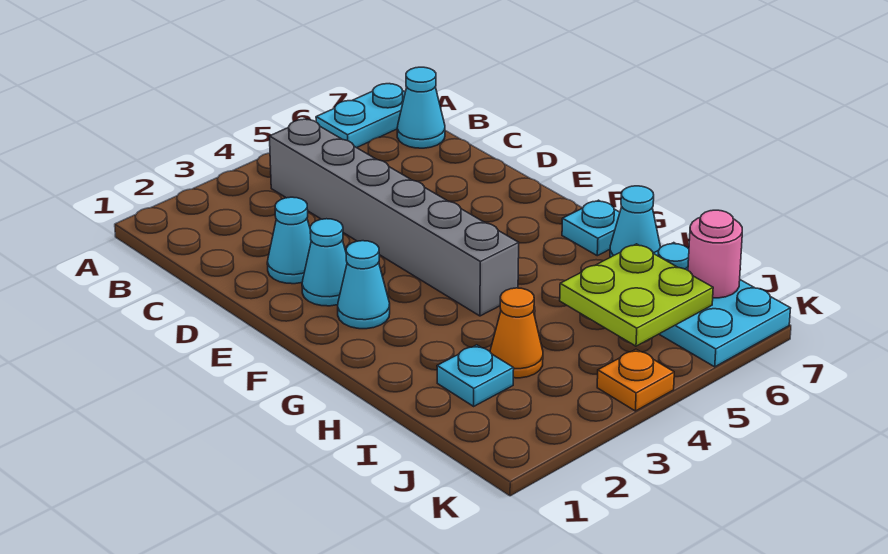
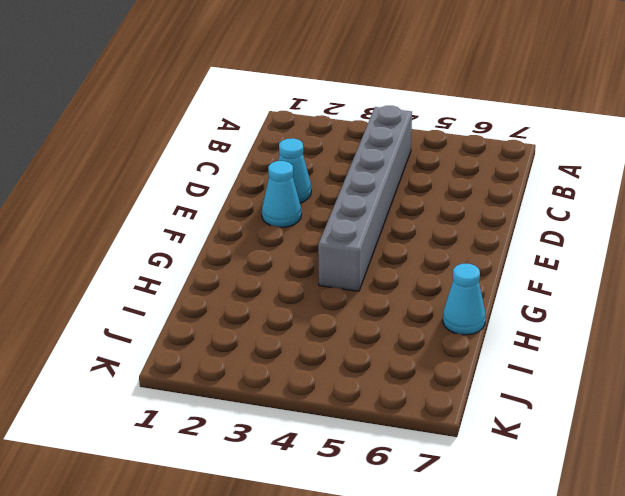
none -> cyan 1x2 plate [316,84,405,148]
none -> cyan 1x1 cone [397,67,445,148]
none -> cyan 1x1 cone [338,241,390,329]

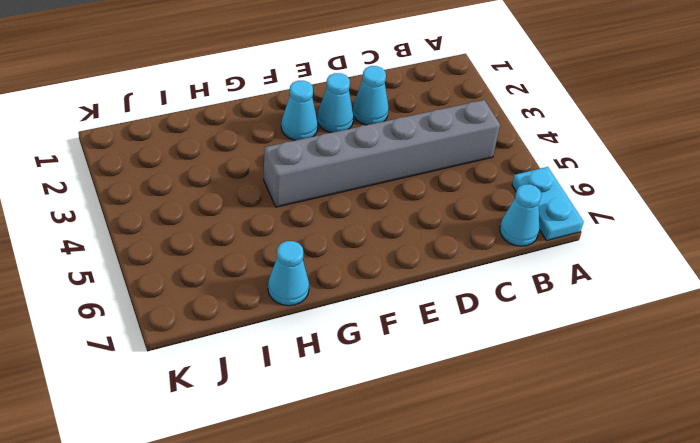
none -> cyan 1x1 plate [562,200,620,256]
none -> cyan 1x1 plate [437,345,514,406]
none -> orange 1x1 cone [490,288,543,378]

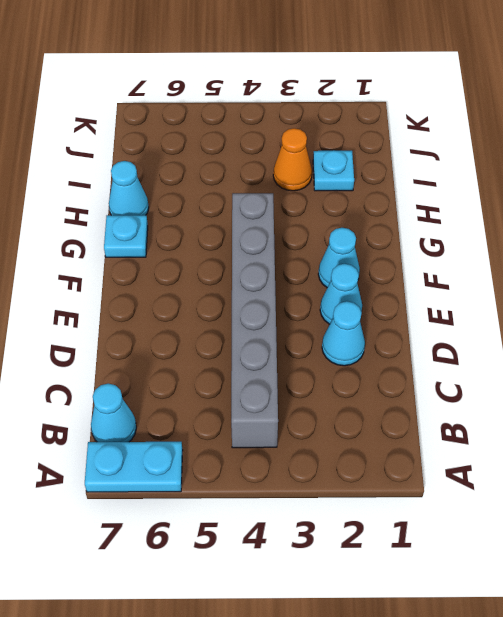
none -> cyan 2x3 plate [653,243,791,367]
none -> orange 1x1 plate [597,349,674,411]
none -> lime 2x2 plate [560,244,713,346]

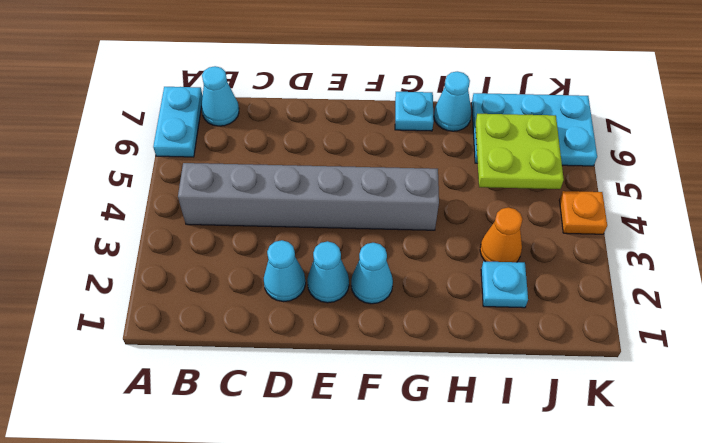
none -> pink 1x1 round brick [688,210,742,298]

